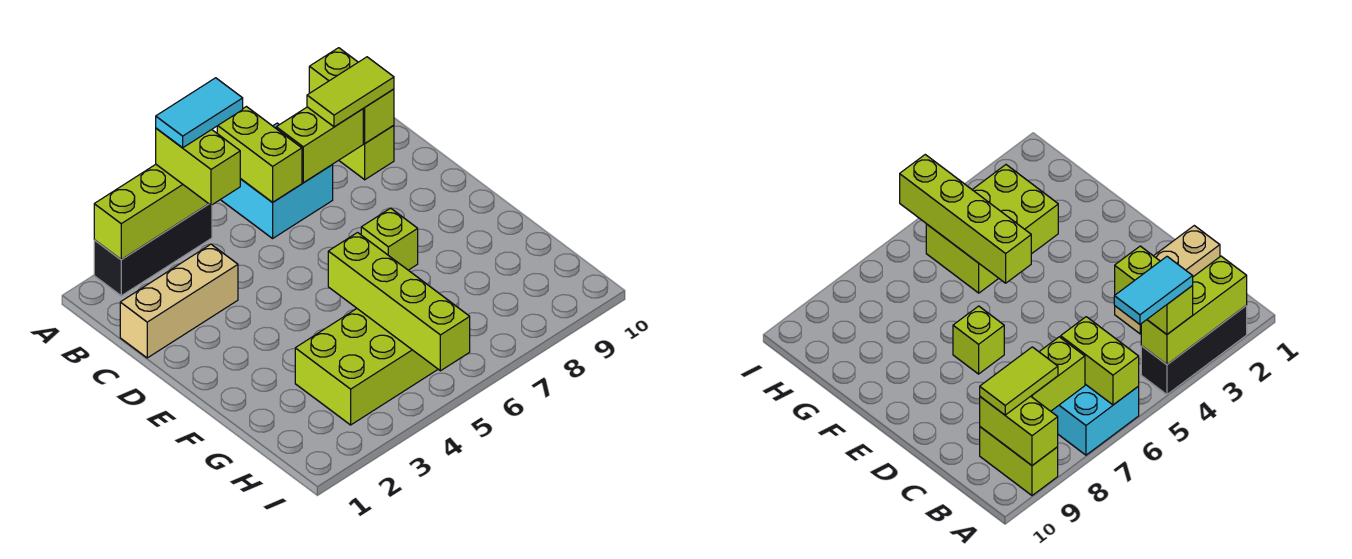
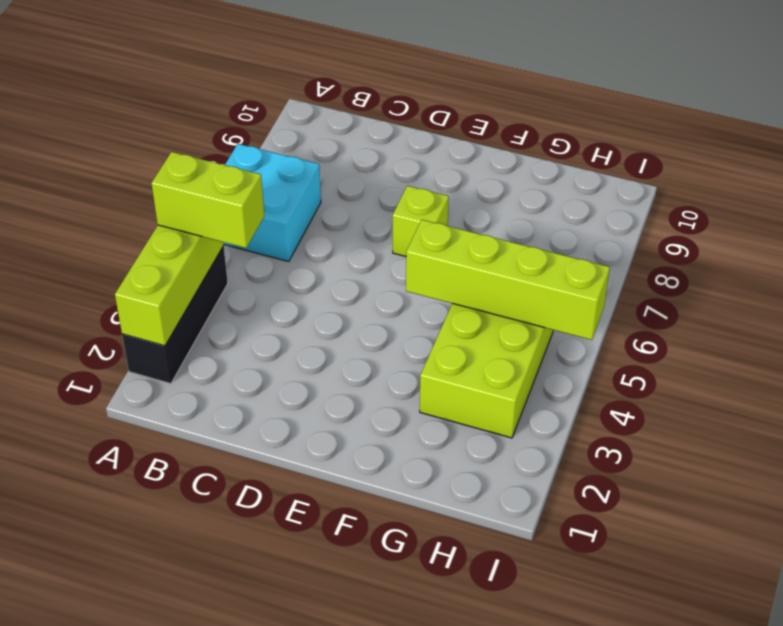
none -> lime 1x2 brick [339,125,394,180]
none -> tan 1x3 brick [120,244,238,358]
none -> lime 1x2 brick [217,107,302,202]

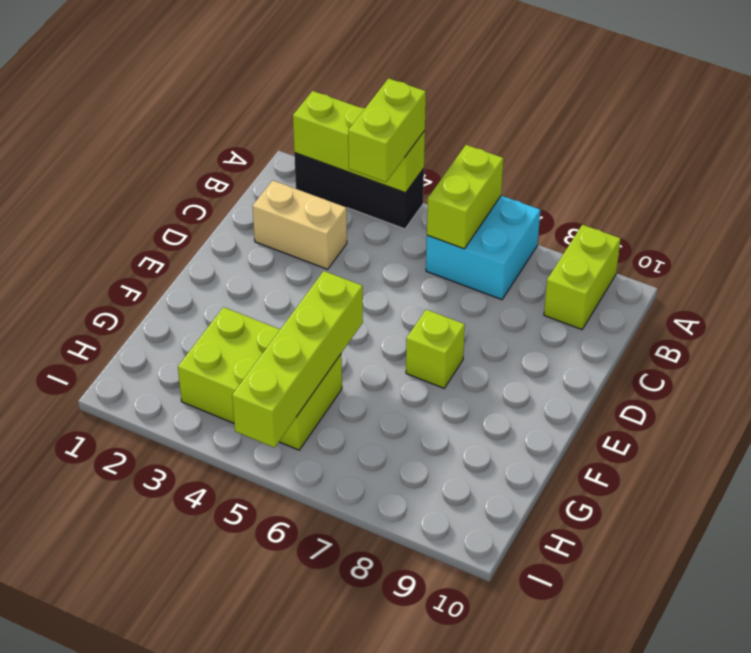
tan 1x2 brick [252,181,347,269] -> tan 1x3 brick [120,244,238,358]
none -> lime 1x2 brick [309,48,394,143]
none -> lime 1x2 brick [276,107,363,183]
none -> lime 1x2 tile [307,57,394,127]

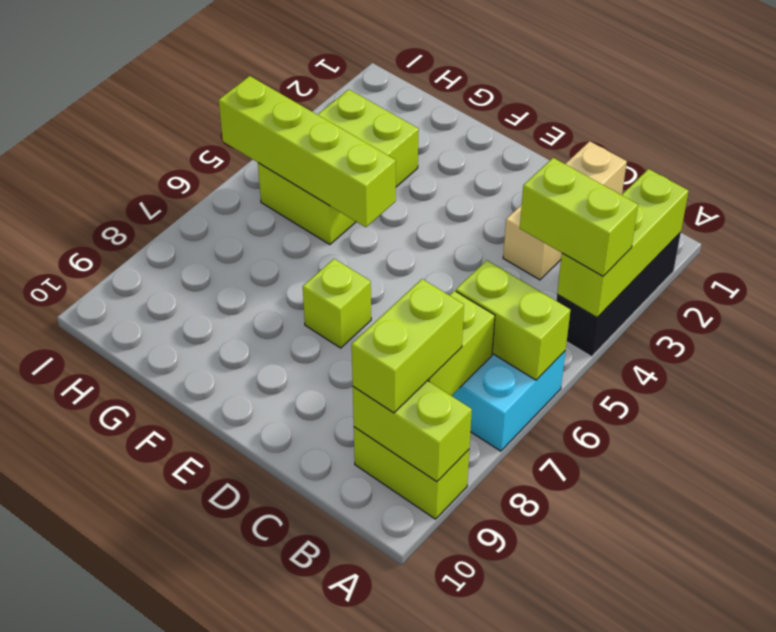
lime 1x2 brick [352,279,464,413] -> lime 1x2 tile [307,57,394,127]
none -> cyan 1x2 tile [156,78,243,148]

